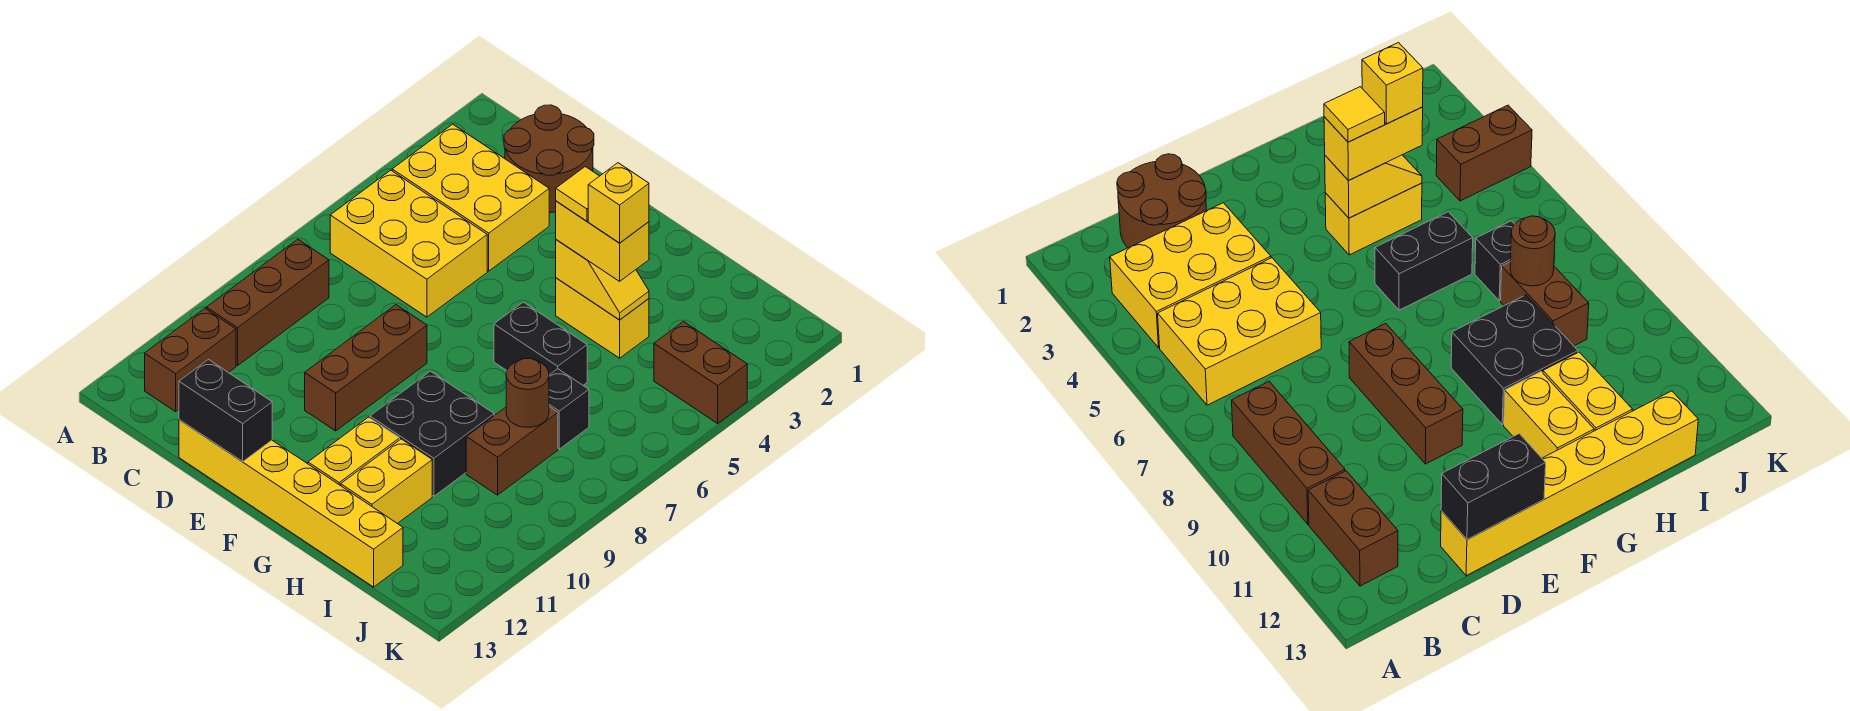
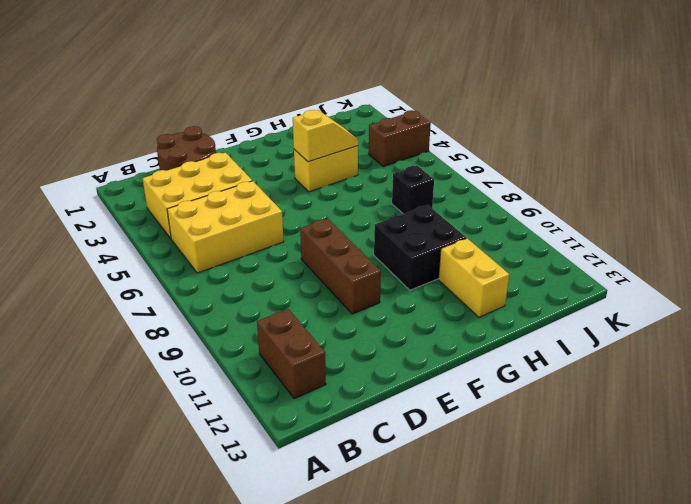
none -> brown 1x3 brick [206,239,329,366]
none -> yellow 1x6 brick [179,420,403,587]
none -> black 1x2 brick [494,302,587,385]

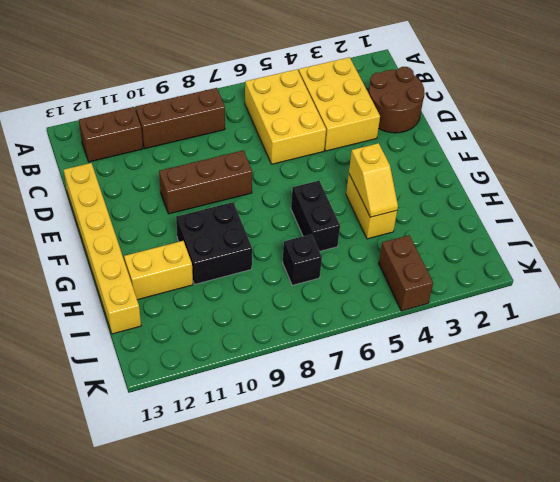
none -> yellow 1x2 brick [308,417,400,486]
none -> brown 1x2 brick [466,407,558,495]
none -> black 1x2 brick [179,360,272,462]

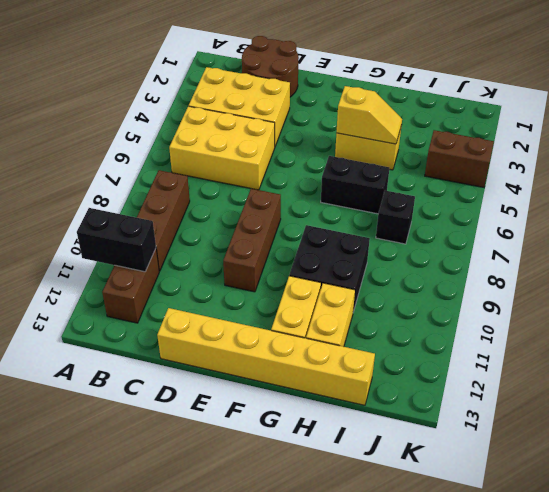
black 1x2 brick [77,208,156,272] -> black 1x2 brick moved to [179,360,272,462]
none -> brown 1x2 brick [466,407,558,495]
none -> brown 1x1 round brick [506,358,549,427]
none -> yellow 1x2 brick [556,201,649,281]

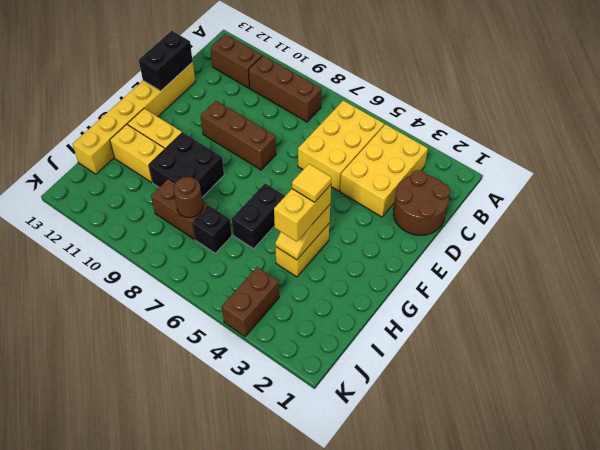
none -> yellow 1x1 brick [588,163,649,243]

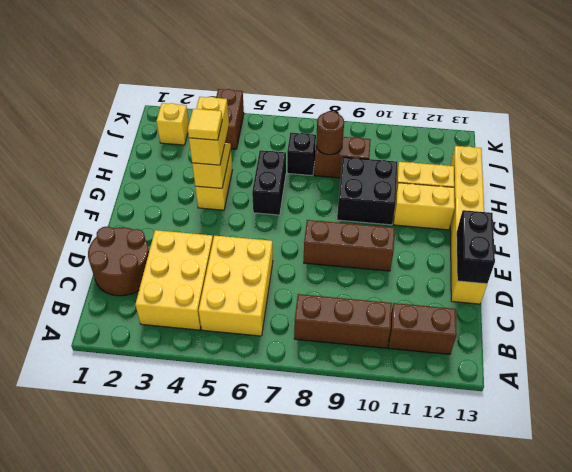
yellow 1x1 brick [157,103,189,145] -> yellow 1x1 brick moved to [588,163,649,243]

